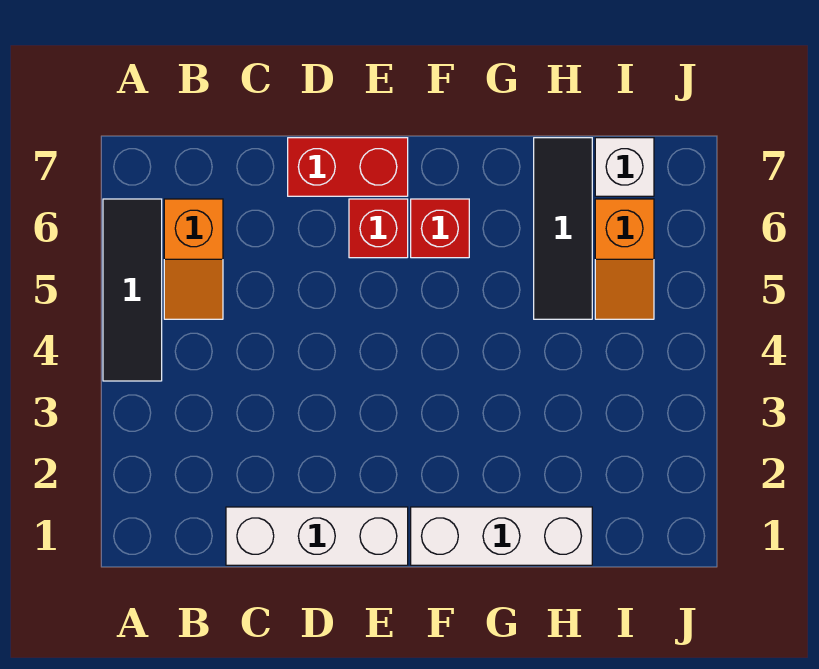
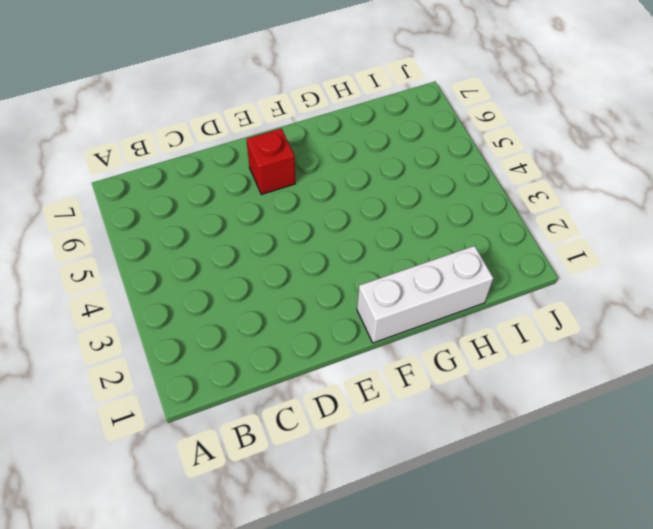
none -> black 1x3 tile [103,199,162,381]
none -> orange 1x2 slope [164,199,223,319]

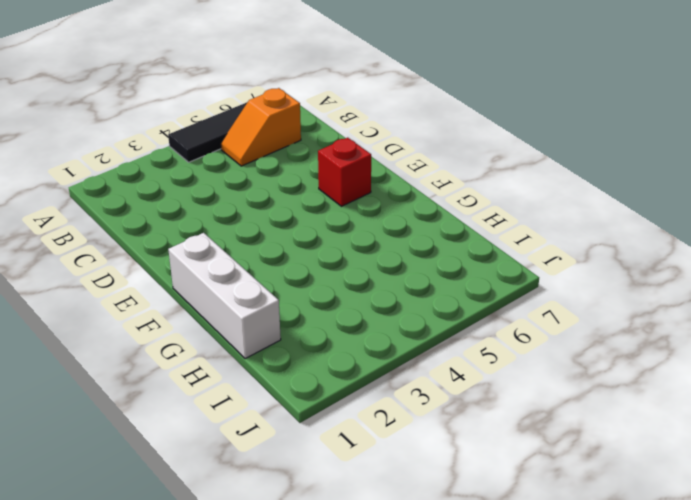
none -> white 1x3 brick [226,507,408,565]
none -> red 1x2 brick [288,138,408,196]

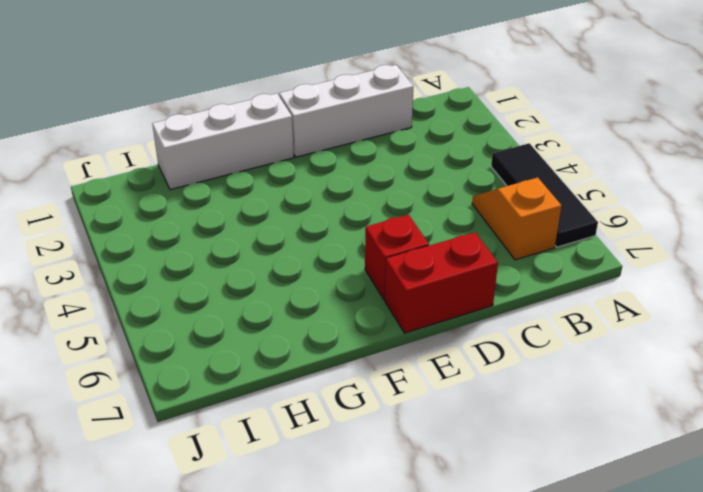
none -> red 1x1 brick [411,199,469,258]
none -> black 1x3 tile [534,138,592,319]

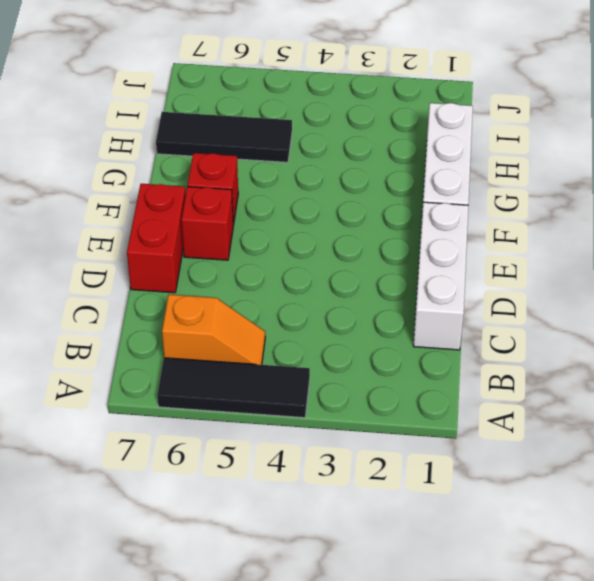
none -> orange 1x2 slope [595,199,654,319]
none -> white 1x1 brick [595,138,654,196]

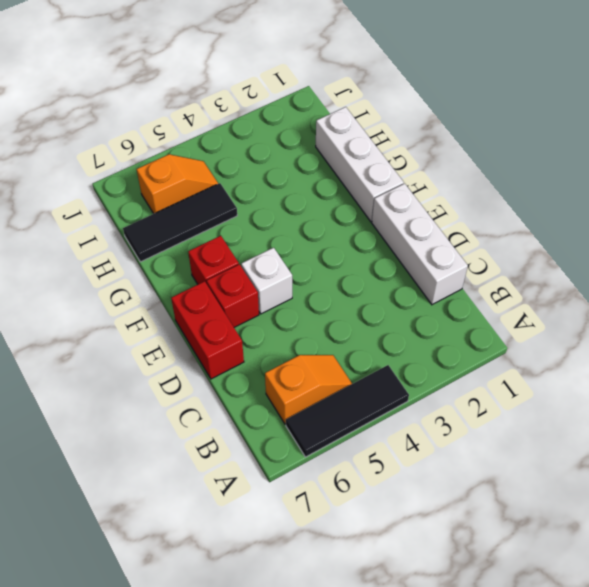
white 1x1 brick [241,248,292,314] -> white 1x1 brick moved to [595,138,654,196]

